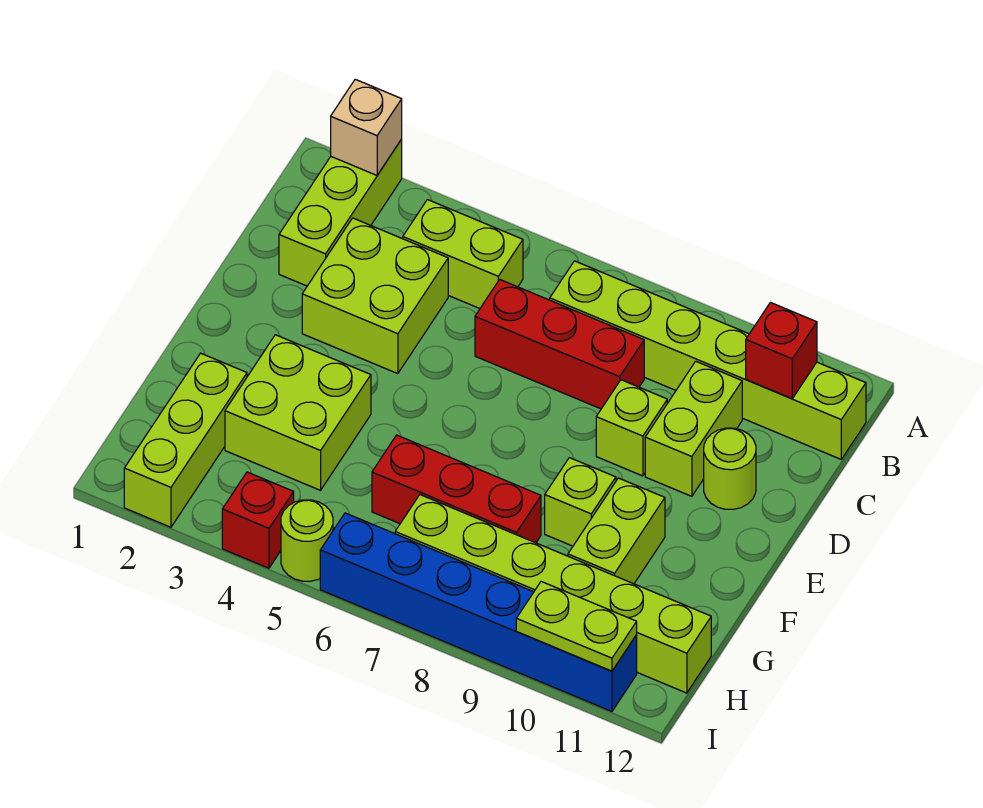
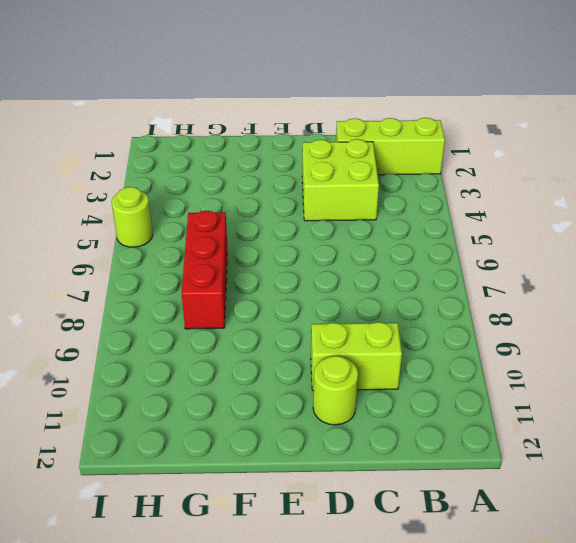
none -> lime 1x2 brick [403,200,523,308]
none -> lime 1x6 brick [550,261,866,459]
none -> red 1x3 brick [475,279,644,409]

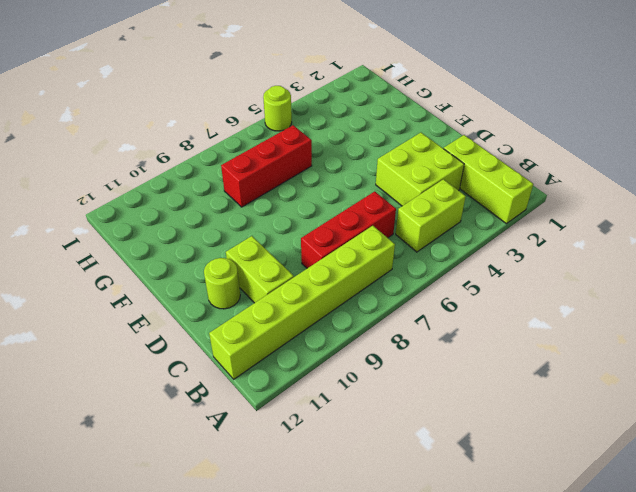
none -> lime 1x1 brick [596,380,667,476]
none -> lime 2x2 brick [225,335,371,490]
none -> lime 1x1 brick [545,458,616,546]

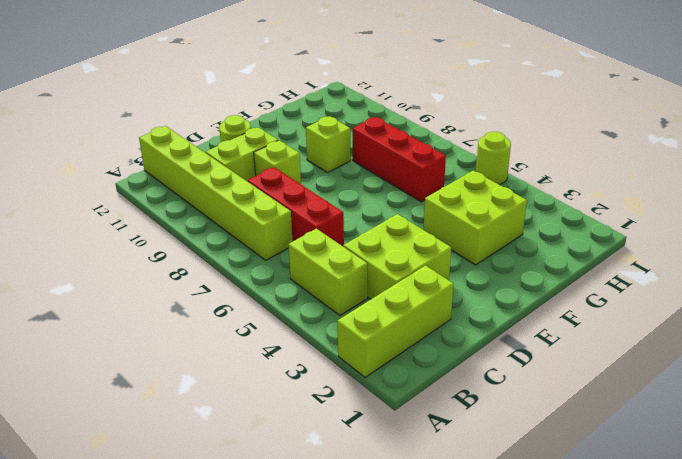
none -> lime 1x2 brick [568,478,665,584]
none -> lime 1x3 brick [124,353,247,527]
none -> lime 1x6 brick [395,495,711,693]

